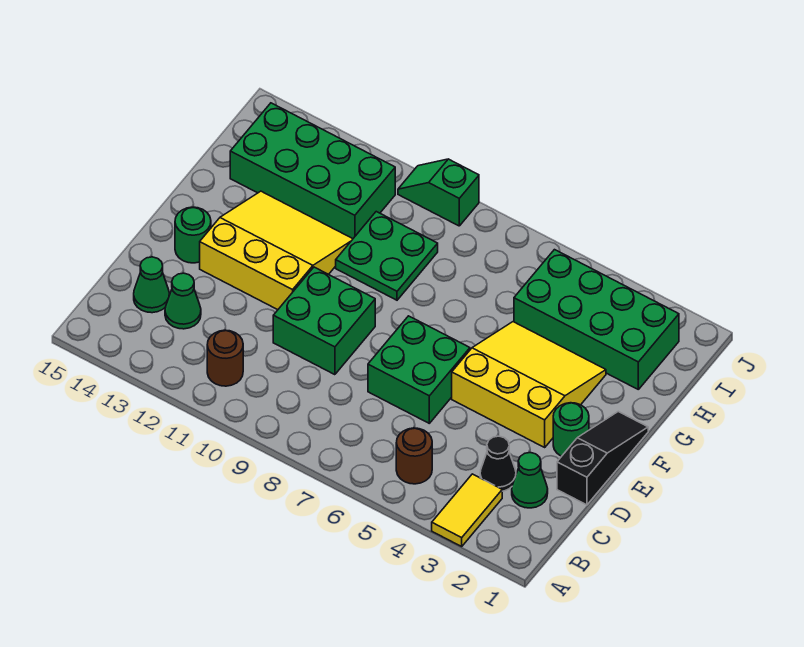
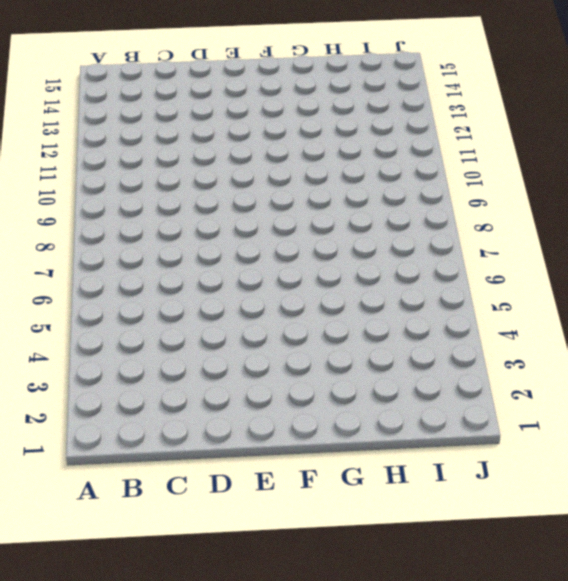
none -> yellow 1x2 tile [432,474,502,546]
none -> brown 1x1 round brick [396,428,432,484]
none -> brown 1x1 round brick [207,330,243,386]

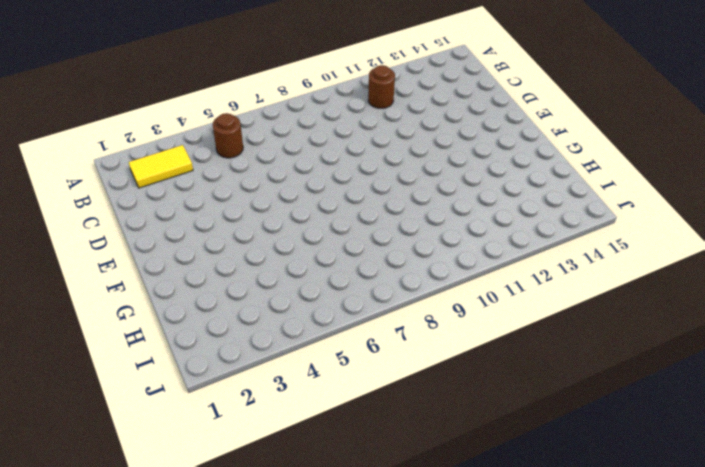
yellow 1x2 tile [129,145,193,188] -> yellow 1x2 tile turned to [432,474,502,546]
none -> green 1x1 cone [512,453,548,508]
none -> black 1x1 cone [480,436,516,491]
none -> green 1x1 cone [165,273,201,329]

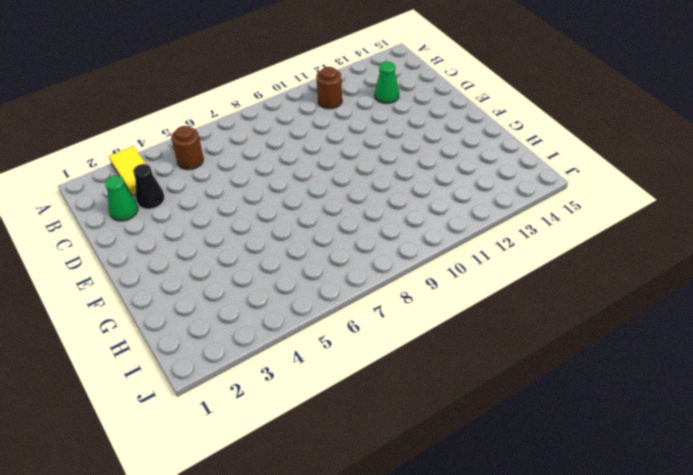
none -> green 1x1 cone [134,257,169,313]
none -> black 1x3 slope [557,412,648,505]
none -> green 2x2 brick [368,316,470,423]

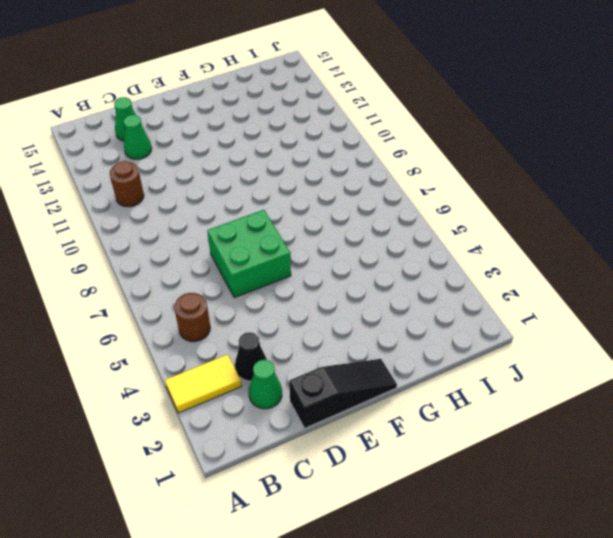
none -> green 2x2 brick [273,267,375,375]
none -> green 1x1 round brick [553,403,589,456]
none -> yellow 3x3 slope [452,322,606,447]

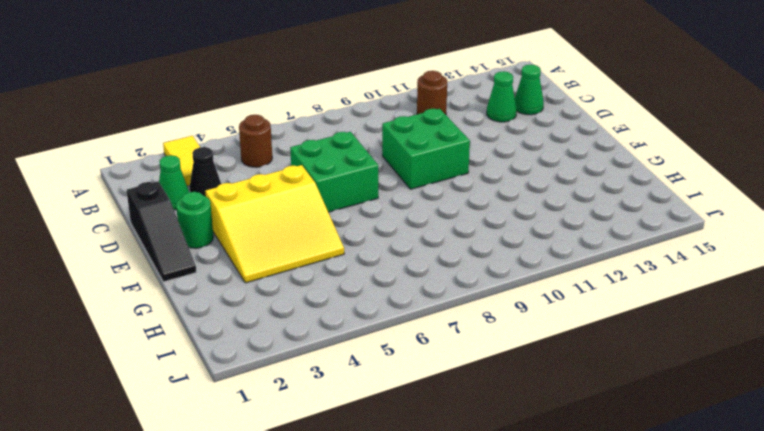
none -> yellow 3x3 slope [200,191,353,310]
none -> green 1x1 round brick [175,207,211,263]
none -> green 2x2 plate [336,212,438,300]

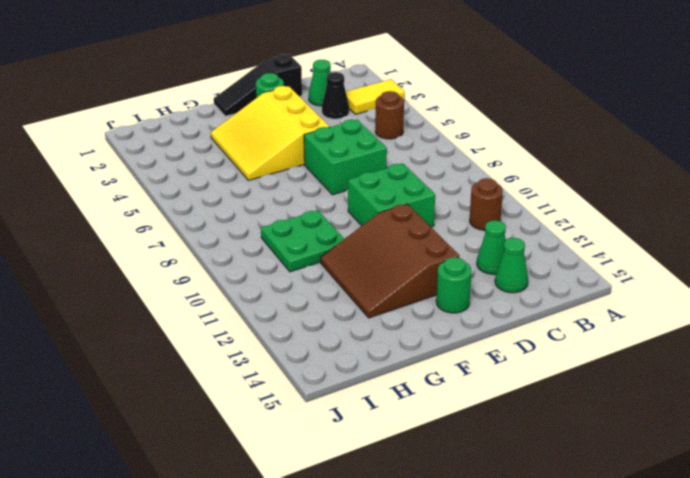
brown 3x3 slope [321,204,459,318] -> yellow 3x3 slope [200,191,353,310]
none -> green 2x4 brick [514,250,679,389]
none -> green 2x4 brick [230,103,395,239]
none -> green 1x2 slope [398,159,479,226]

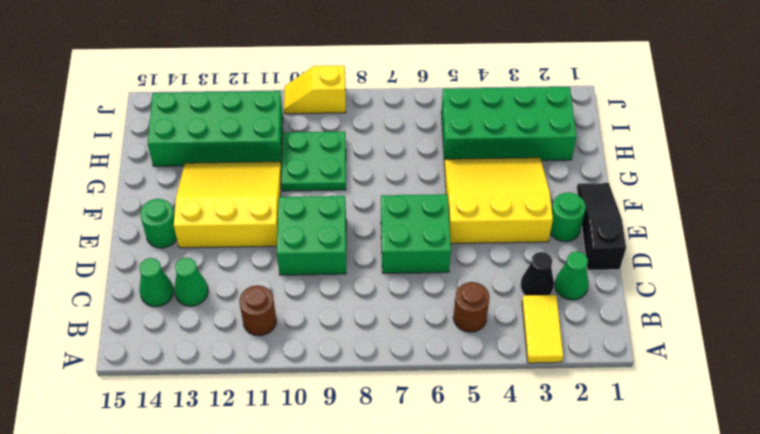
yellow 1x2 slope [284,66,346,114] -> green 1x2 slope [398,159,479,226]

